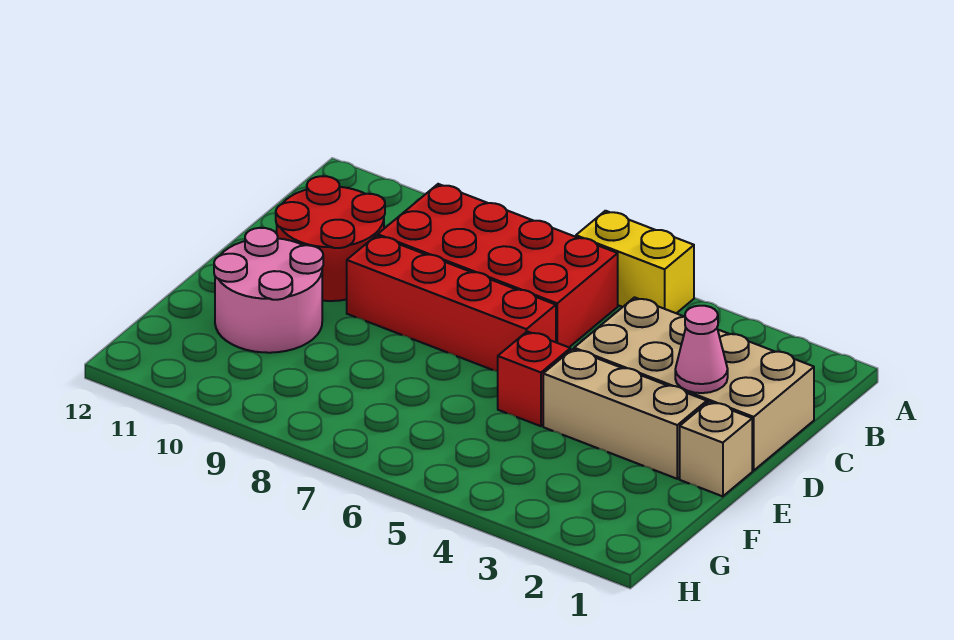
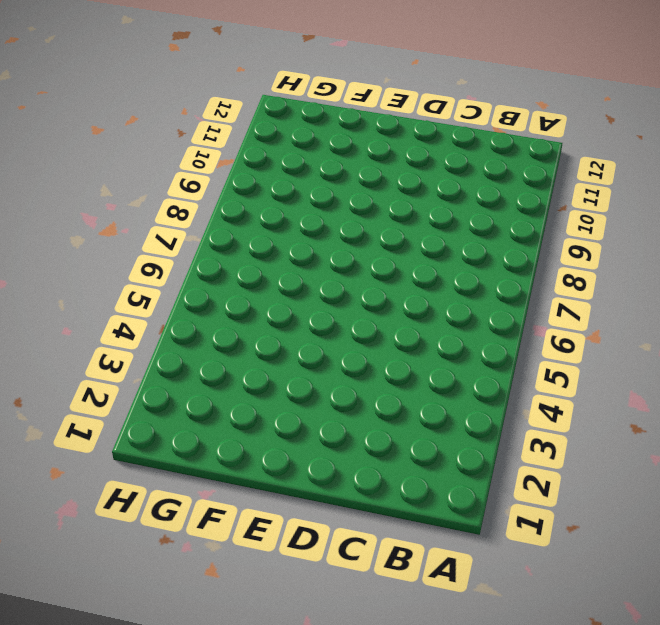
none -> yellow 1x2 brick [576,211,694,313]
none -> red 2x4 brick [378,184,618,347]

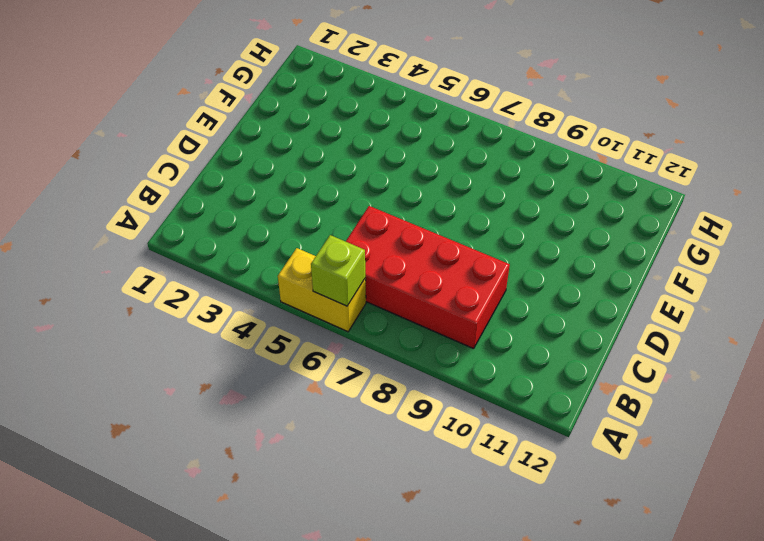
lime 1x1 brick [311,235,365,306] -> none
none -> tan 2x4 brick [574,297,814,471]
none -> red 2x2 round brick [276,176,385,301]

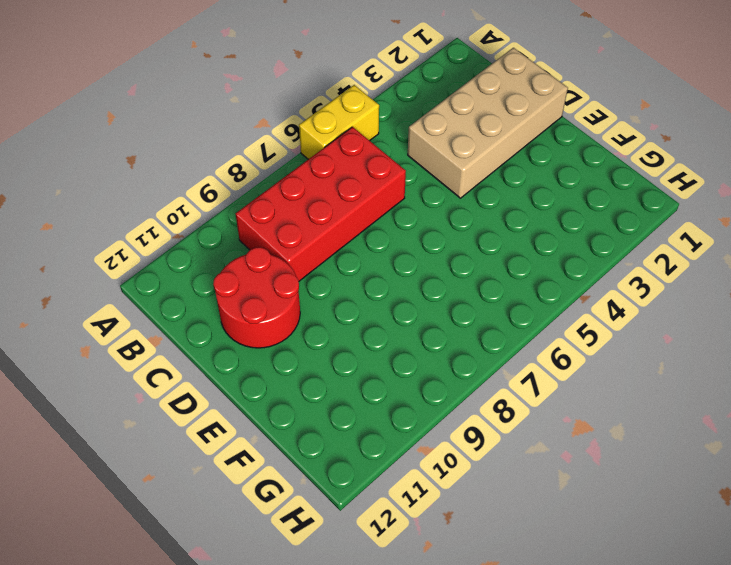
none -> red 1x4 brick [347,235,556,371]
none -> tan 1x1 brick [680,402,752,496]

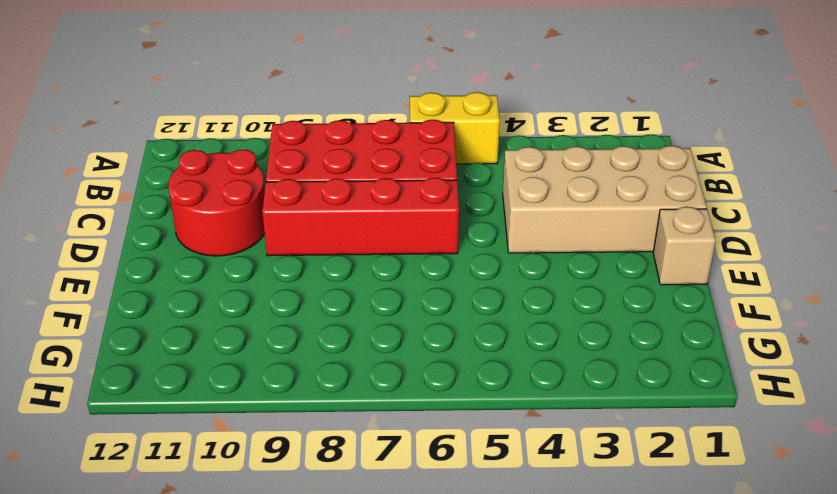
none -> tan 1x3 brick [543,349,707,479]
none -> red 1x1 brick [498,331,570,426]

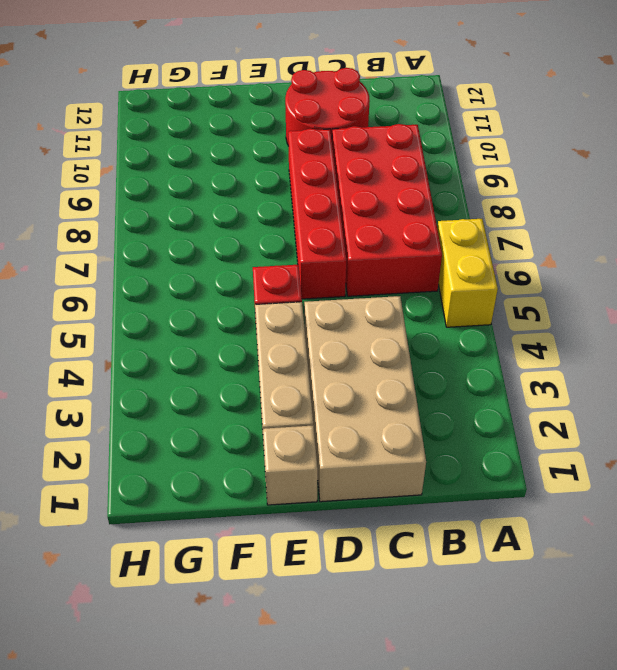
none -> pink 2x2 round brick [214,228,323,353]
none -> pink 1x1 cone [675,306,728,393]

